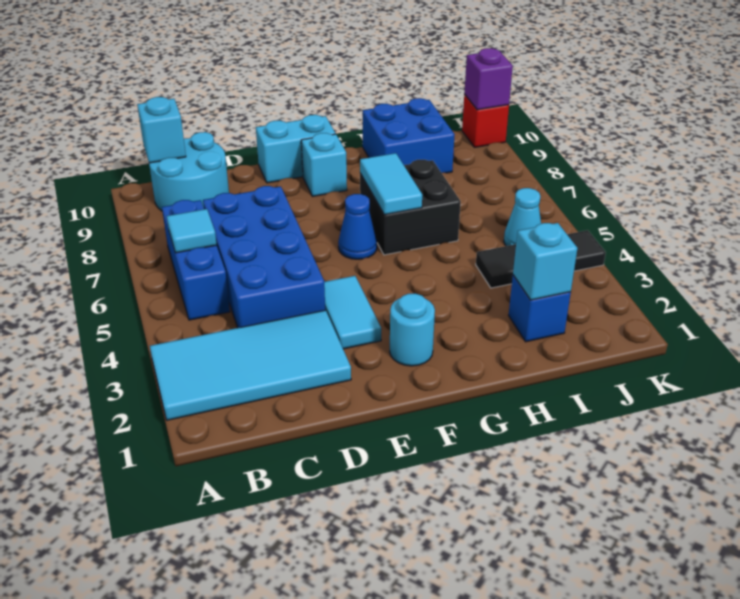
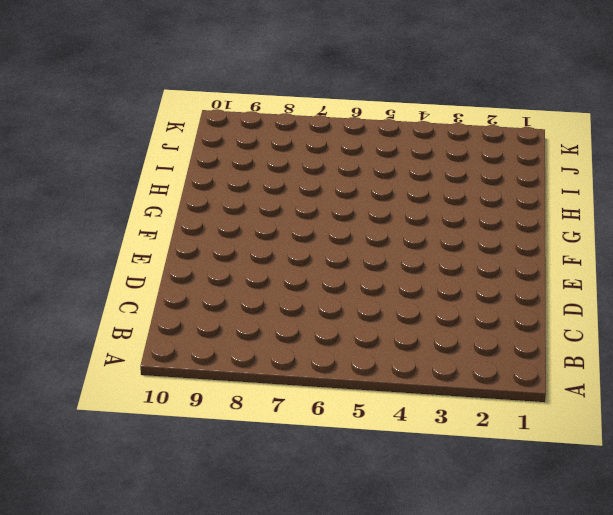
none -> cyan 2x4 tile [150,310,351,420]
none -> blue 1x3 brick [162,200,230,320]
none -> cyan 2x2 round brick [149,132,229,211]

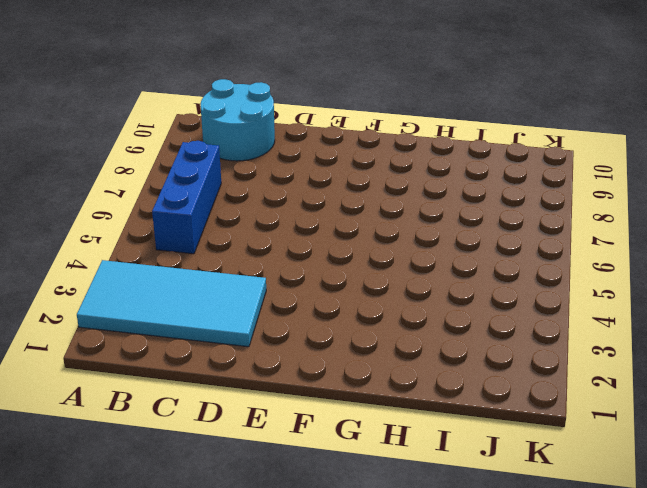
none -> blue 2x4 brick [203,186,325,328]
none -> cyan 1x2 tile [324,276,381,349]
none -> cyan 1x2 brick [256,115,336,183]

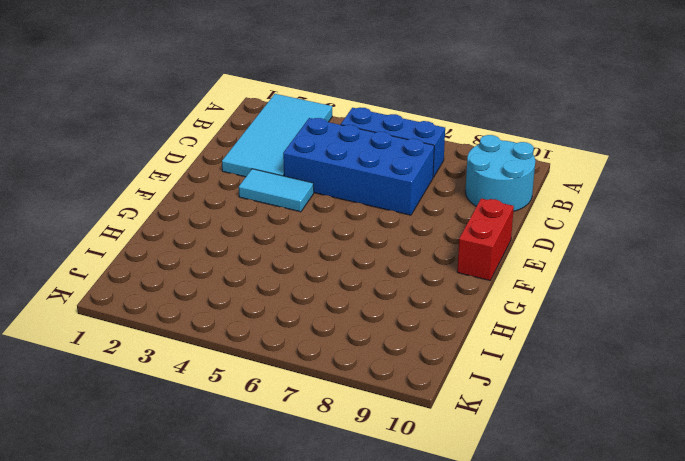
red 1x2 brick [457,199,514,280] -> cyan 1x2 brick [256,115,336,183]
none -> cyan 1x1 round brick [390,294,435,366]
none -> blue 1x1 cone [338,194,377,259]
none -> cyan 1x1 brick [301,133,347,197]

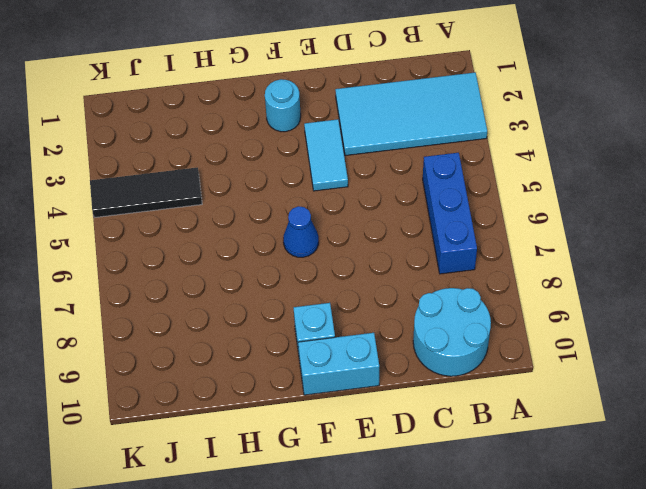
none -> blue 2x4 brick [203,186,325,328]
none -> black 2x2 brick [360,160,461,255]
none -> blue 2x2 brick [363,98,455,173]

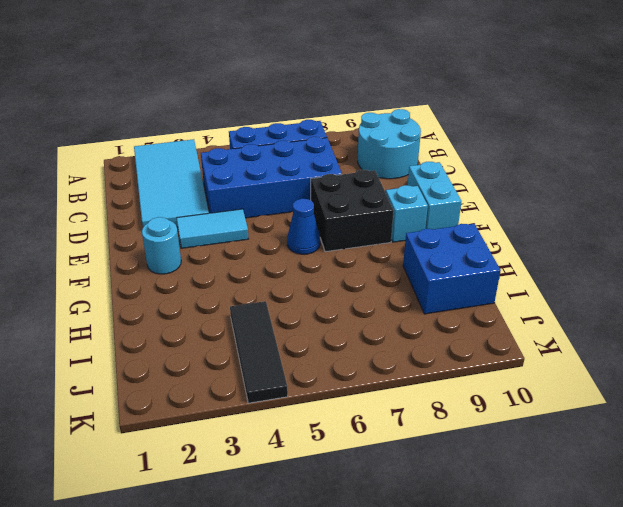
black 2x2 brick [311,170,394,252] -> black 2x2 brick moved to [360,160,461,255]
none -> blue 1x1 brick [508,275,571,342]
none -> cyan 1x1 cone [504,188,541,246]
none -> red 1x1 brick [462,94,509,147]

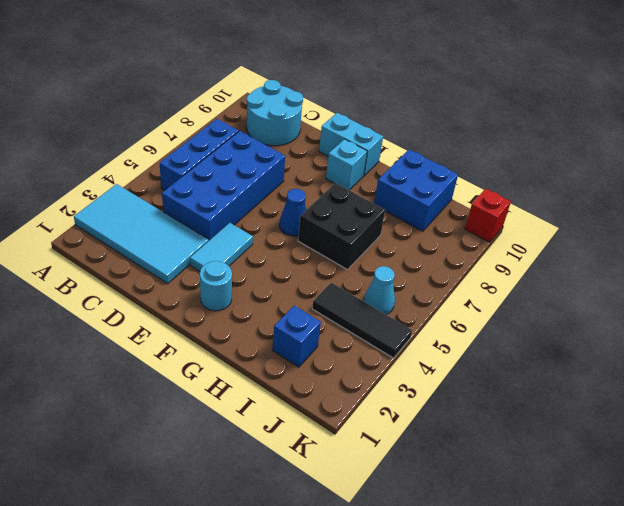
none -> cyan 1x1 tile [167,209,217,253]
none -> cyan 1x1 brick [137,97,186,163]
none -> cyan 1x2 tile [360,153,422,215]

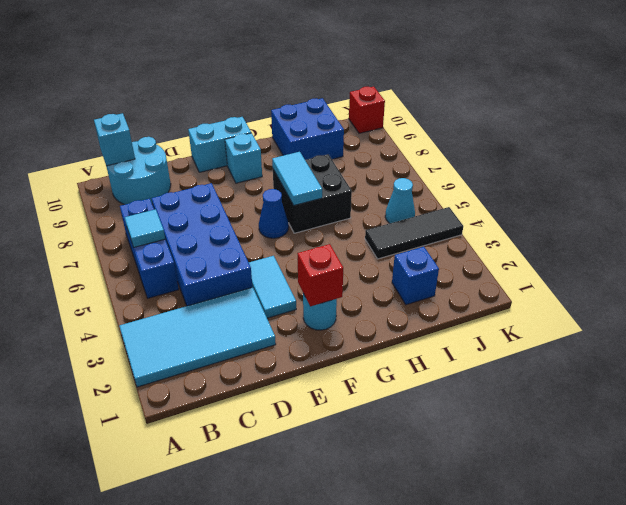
red 1x1 brick [297,244,343,306] -> none
none -> cyan 1x1 brick [513,223,577,300]
none -> purple 1x1 brick [464,48,513,110]

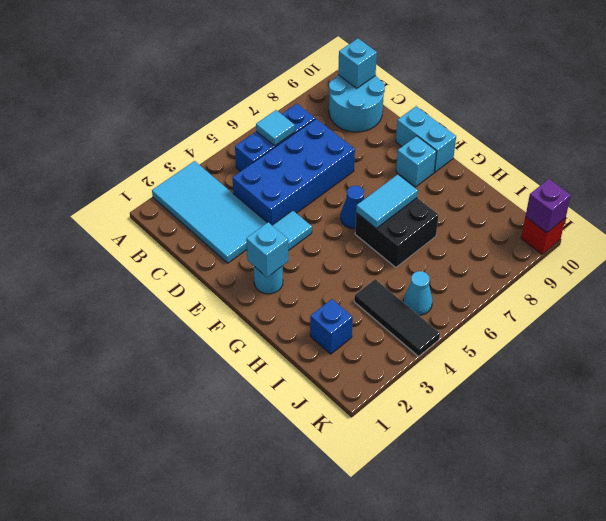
cyan 1x1 brick [246,222,289,277] -> cyan 1x1 brick moved to [513,223,577,300]
none -> blue 2x2 brick [363,98,455,173]

